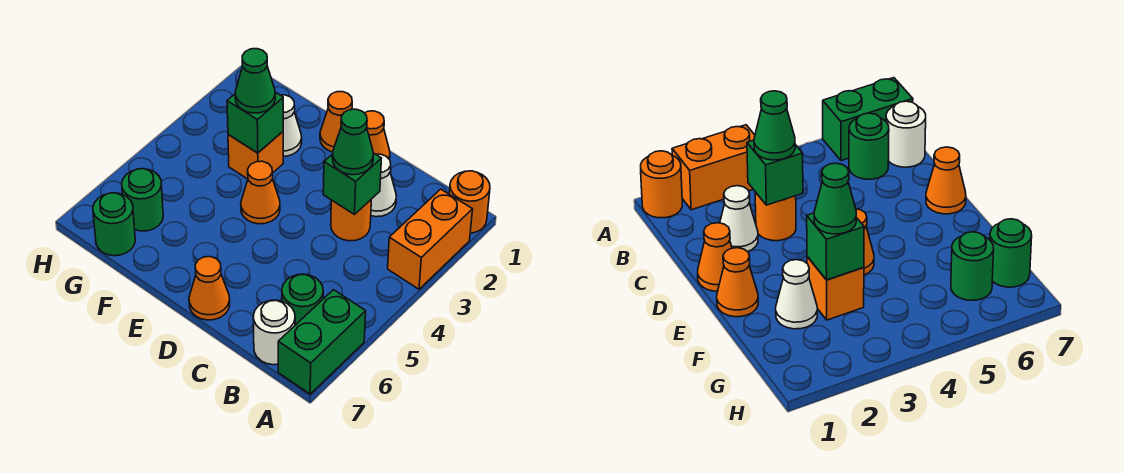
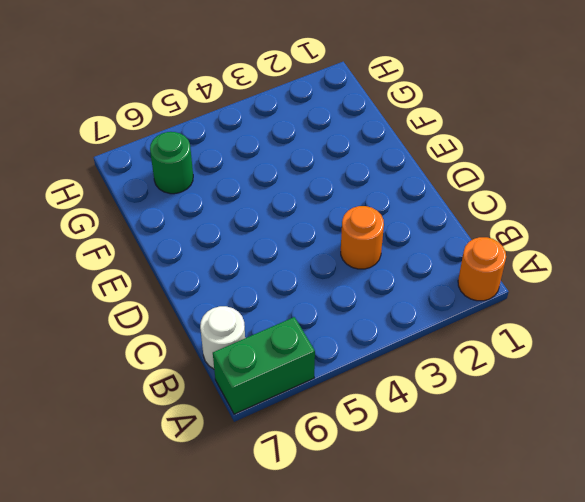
none -> orange 1x2 brick [388,189,473,289]
none -> green 1x1 round brick [282,274,323,325]
none -> white 1x1 cone [371,154,396,217]

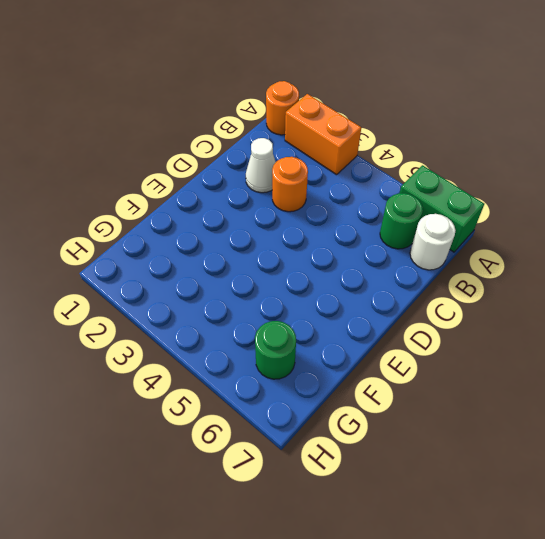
none -> orange 1x1 cone [365,111,390,160]
none -> orange 1x1 cone [189,257,230,320]
none -> orange 1x1 cone [320,92,352,152]

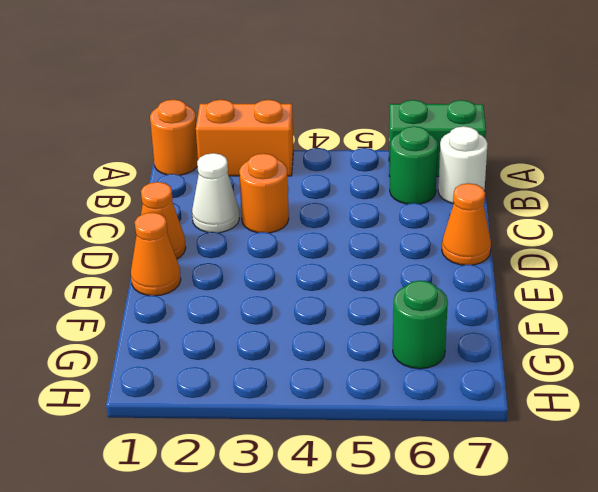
none -> orange 1x1 cone [241,161,280,224]
none -> white 1x1 cone [281,95,302,156]
none -> orange 1x1 brick [228,132,283,179]

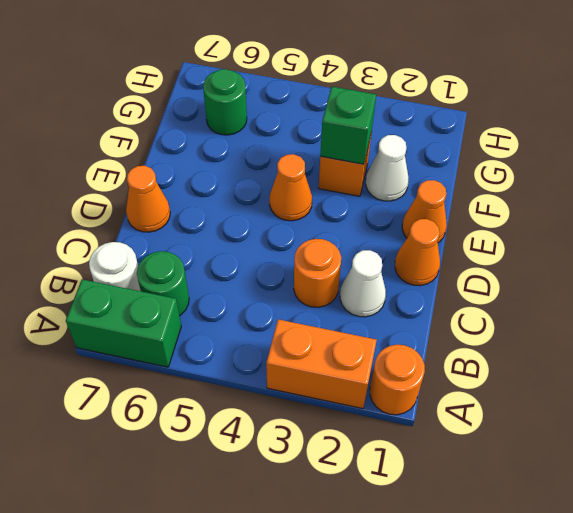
none -> green 1x1 round brick [93,193,135,256]
none -> green 1x1 brick [323,153,381,214]
none -> green 1x1 cone [332,109,373,175]

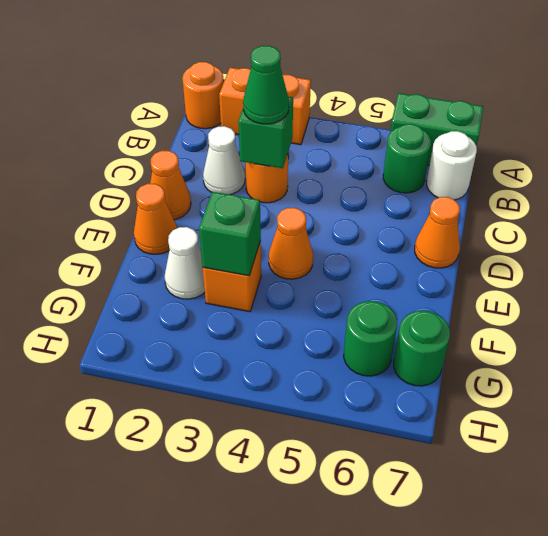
none -> green 1x1 cone [235,49,275,113]

